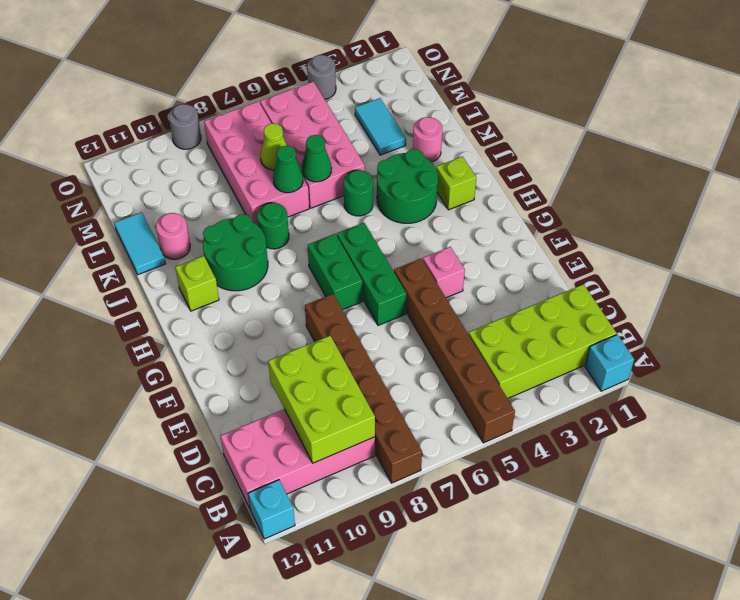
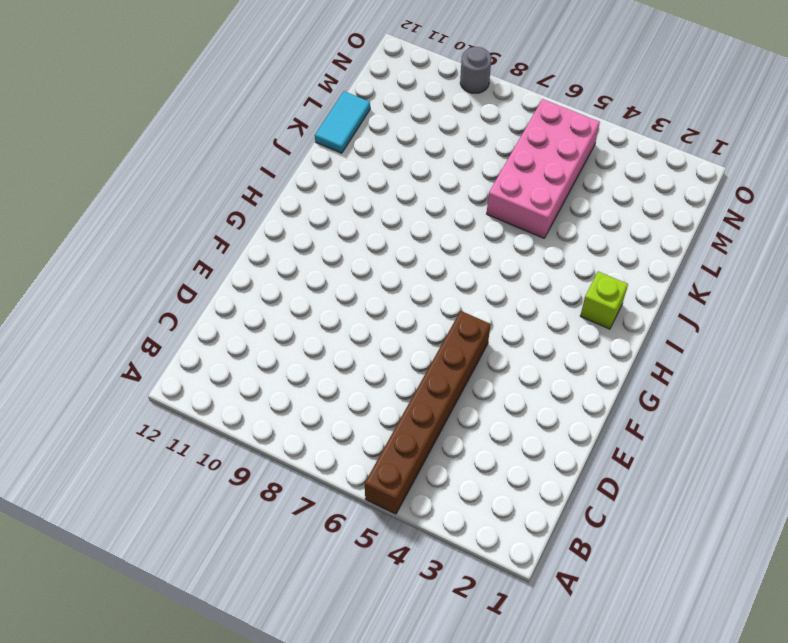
none -> cyan 1x1 brick [585,335,634,391]
none -> brown 1x6 brick [305,294,422,483]
none -> cyan 1x1 brick [248,480,295,539]

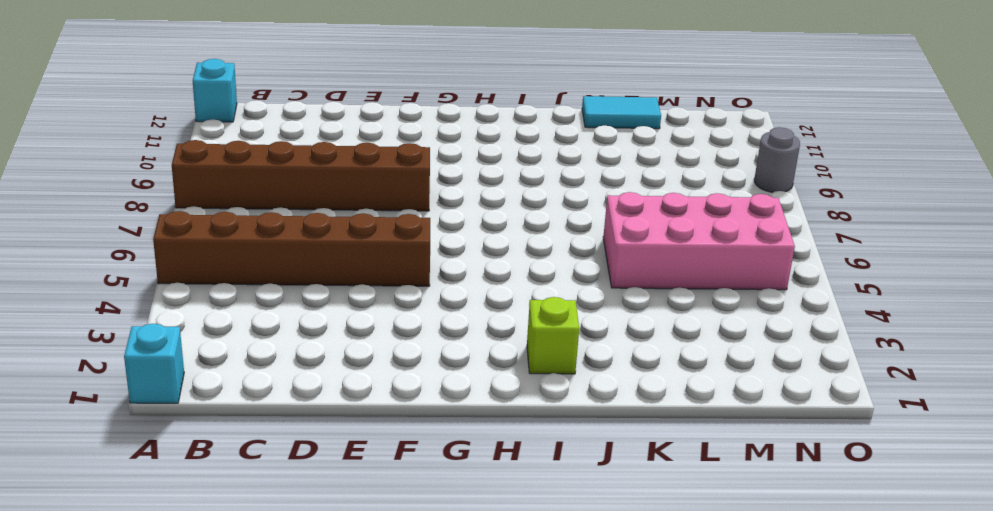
none -> lime 2x4 brick [468,284,617,399]
none -> pink 2x4 brick [221,409,375,510]
none -> pink 1x1 brick [423,247,465,298]

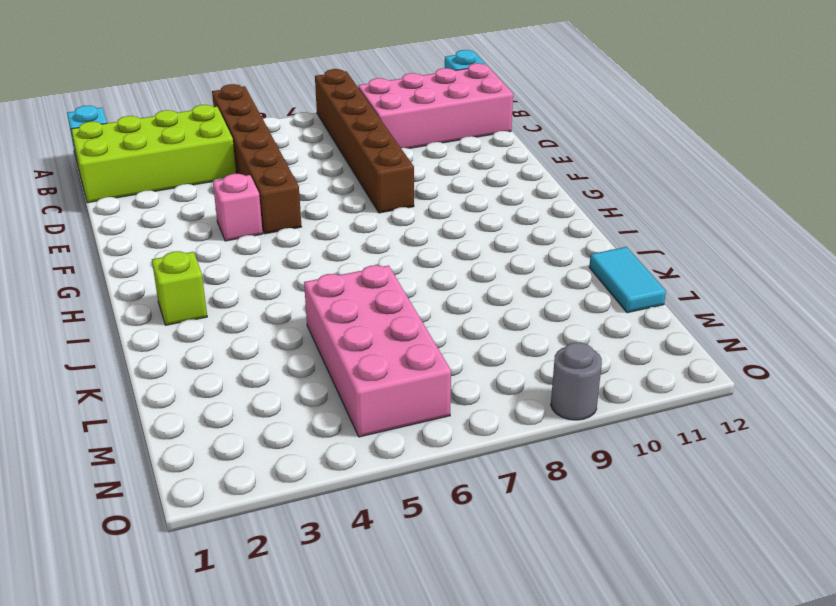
none -> green 1x3 brick [337,223,406,325]
none -> green 1x2 brick [308,234,363,310]
none -> green 2x2 round brick [377,149,438,223]

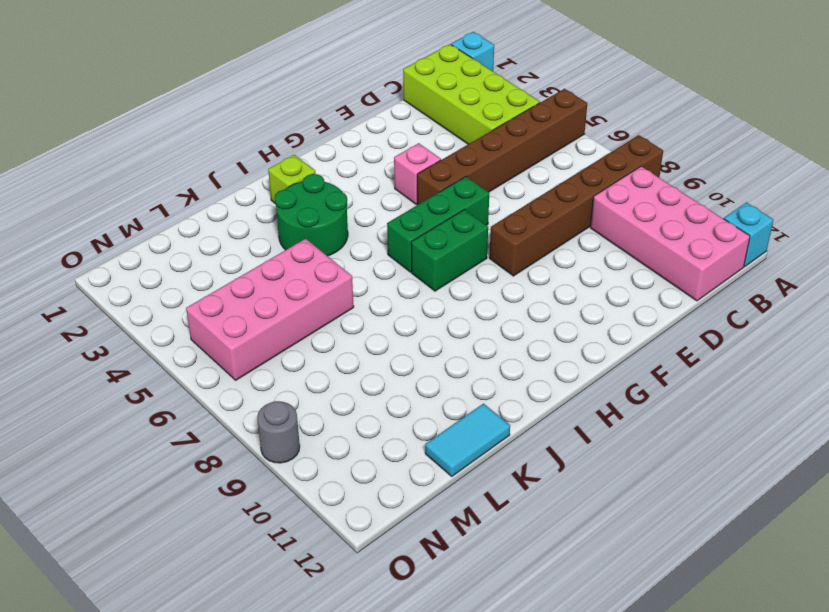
none -> green 2x2 round brick [203,214,268,291]
none -> lime 1x1 brick [175,256,219,311]
none -> green 1x1 round brick [344,170,373,216]

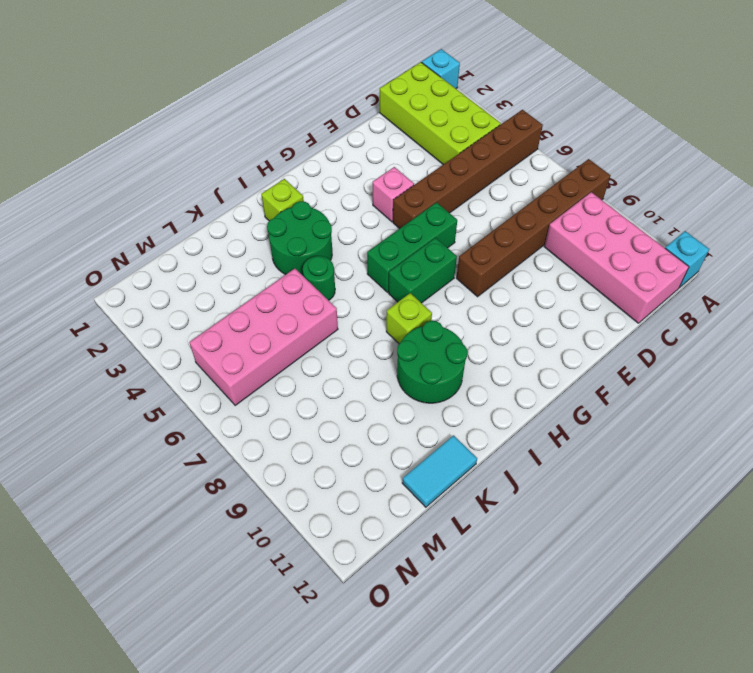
lime 1x1 brick [386,293,432,344] -> lime 1x1 brick moved to [175,256,219,311]
none -> green 1x1 round brick [257,203,289,249]
none -> pink 1x1 round brick [413,117,442,162]
none -> pink 2x4 brick [204,101,309,225]

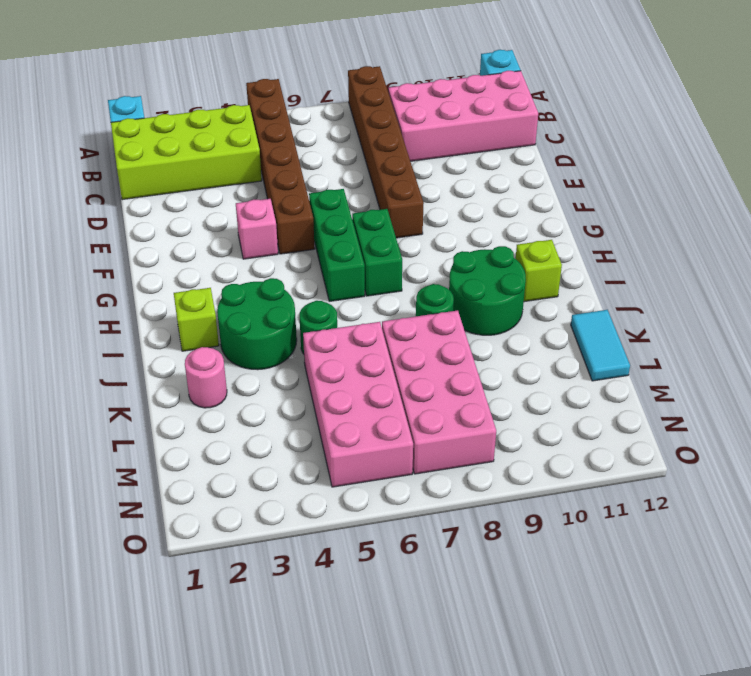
none -> pink 1x1 round brick [156,213,190,259]
none -> cyan 1x2 tile [355,98,406,155]
none -> grey 1x1 round brick [307,55,336,99]

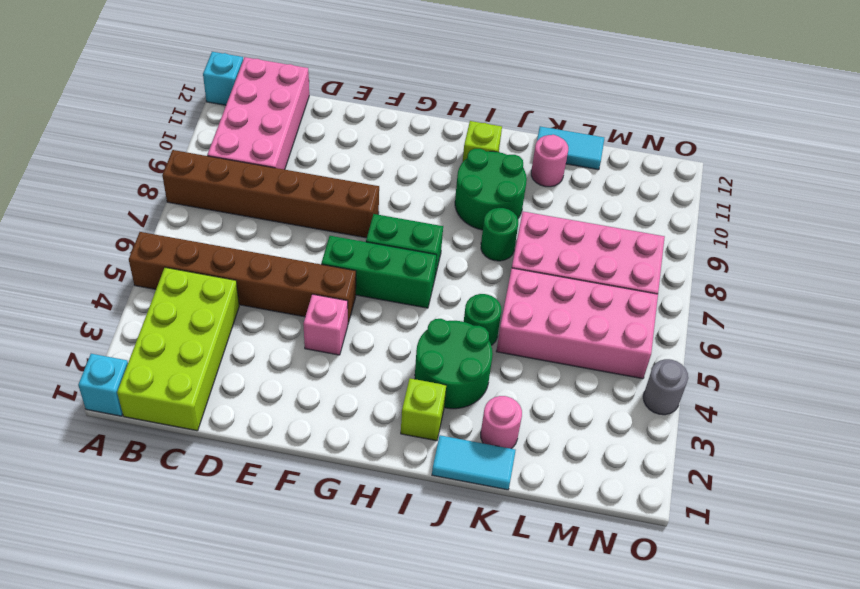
cyan 1x2 tile [432,435,516,490] -> cyan 1x2 tile moved to [355,98,406,155]
none -> grey 1x1 round brick [169,104,201,149]
none -> lime 2x3 brick [268,336,375,463]
none -> green 1x1 cone [302,135,332,182]

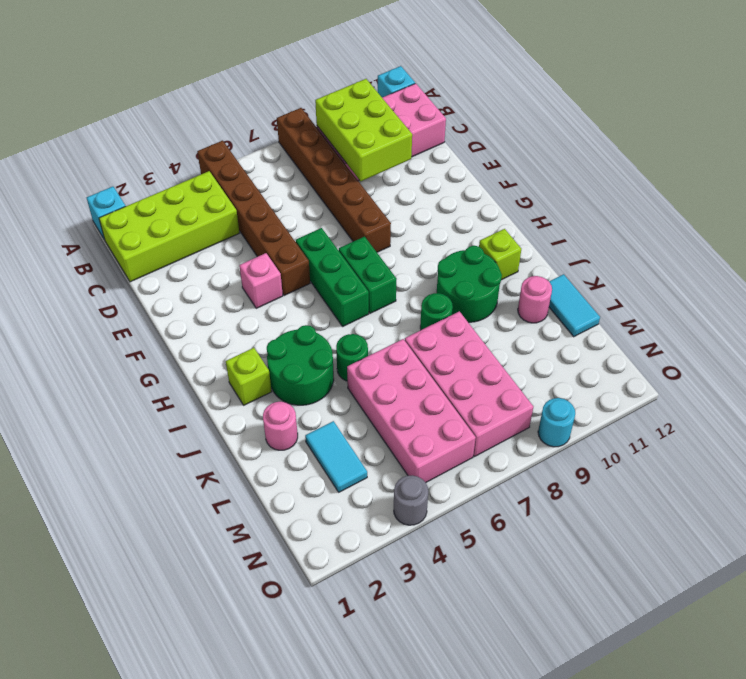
cyan 1x1 round brick [538,398,575,447] -> grey 1x1 round brick [169,104,201,149]
none -> green 1x1 cone [302,135,332,182]
none -> green 1x1 cone [273,146,303,193]
none -> lime 1x1 cone [261,123,287,170]

